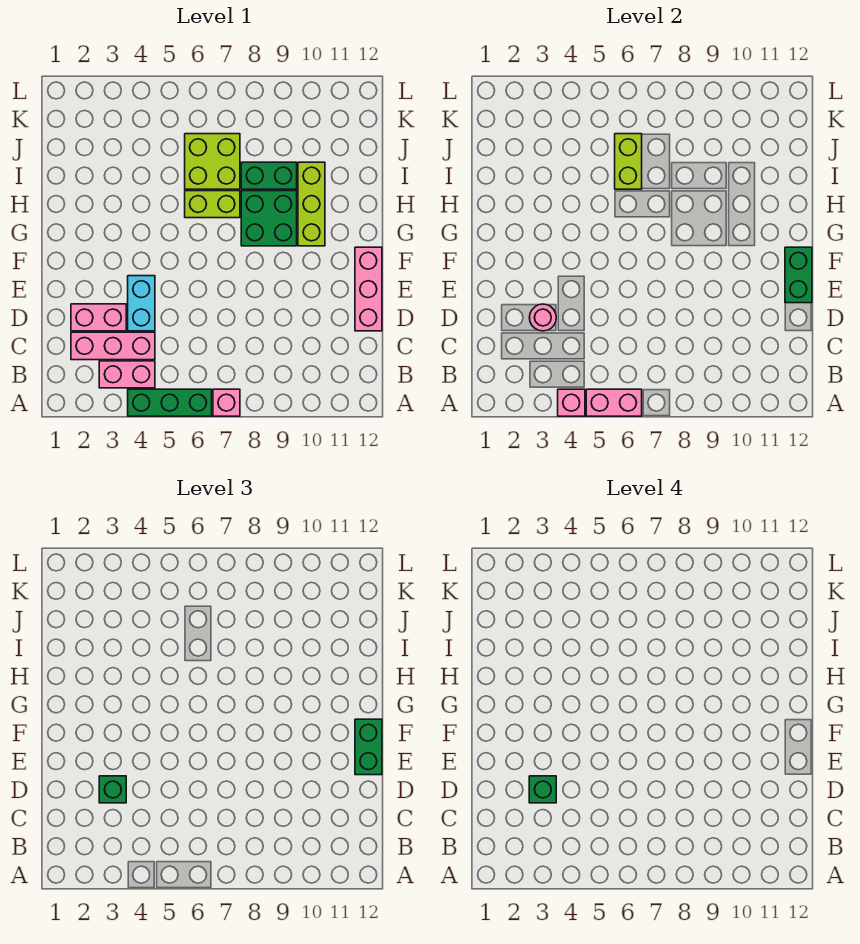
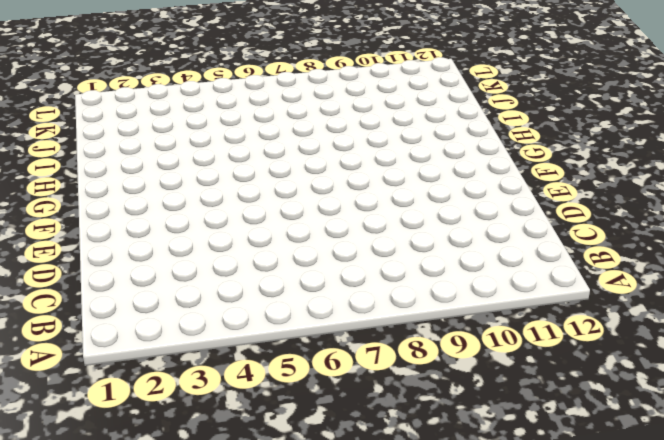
none -> green 1x3 brick [128,389,212,416]
none -> pink 1x1 brick [213,389,240,416]
none -> pink 1x2 brick [99,361,155,388]

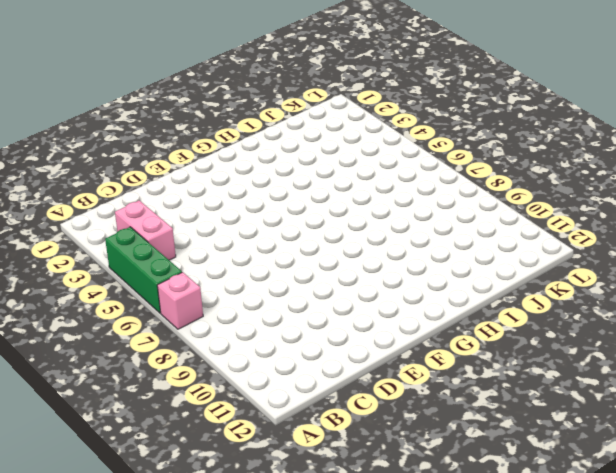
none -> pink 1x3 brick [71,332,155,360]
none -> pink 1x2 brick [71,304,126,331]
none -> cyan 1x2 brick [128,276,155,331]

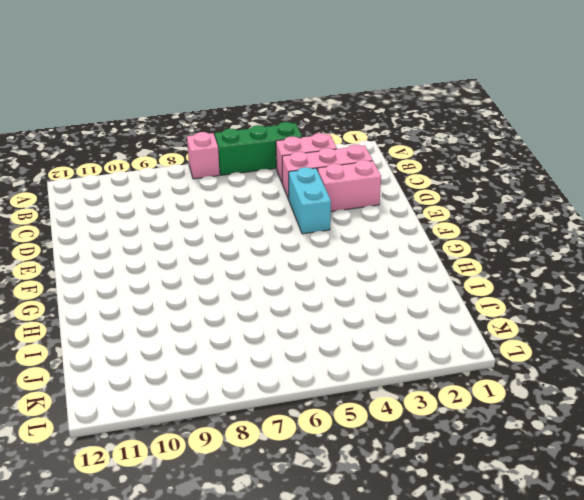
none -> pink 1x3 brick [355,247,382,331]
none -> green 2x2 brick [241,191,297,246]
none -> lime 1x3 brick [298,162,325,246]

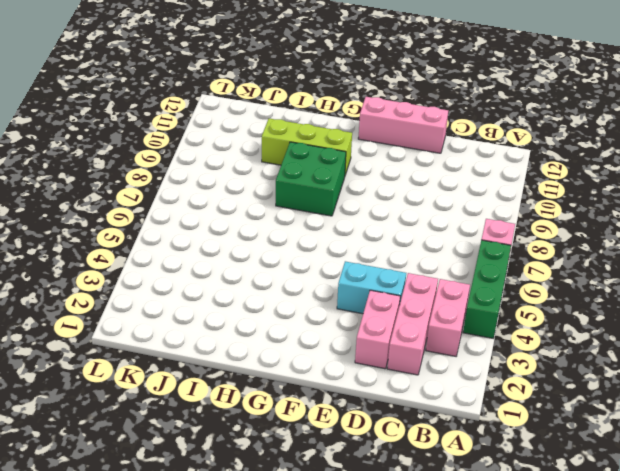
none -> lime 1x2 brick [185,191,240,218]
none -> lime 2x2 brick [185,134,240,189]
none -> green 1x2 brick [241,162,297,189]

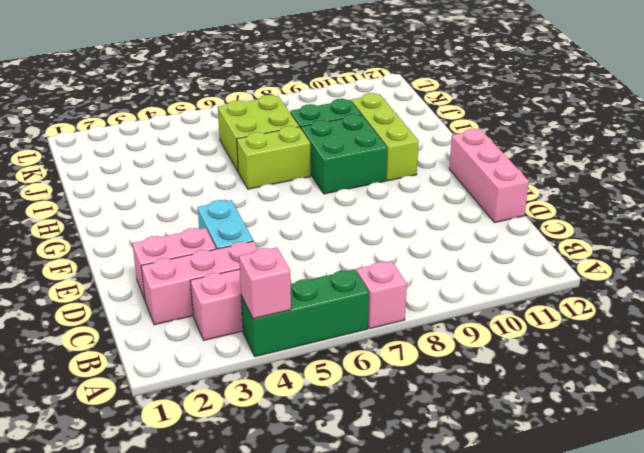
none -> pink 1x2 brick [586,389,642,416]
none -> pink 1x1 round brick [529,304,556,331]
none -> green 1x2 brick [785,247,812,303]

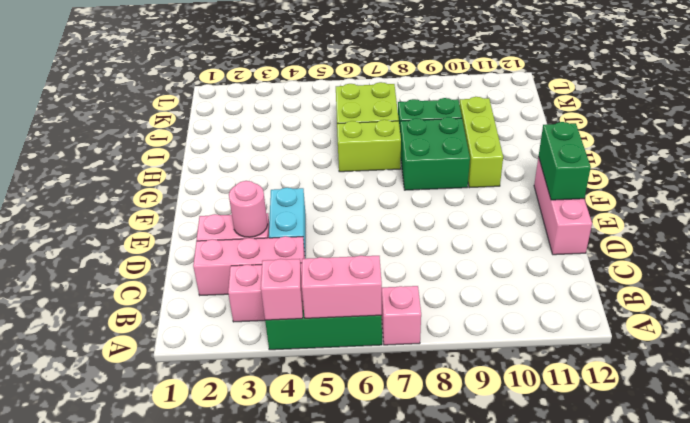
none -> lime 1x2 brick [615,134,642,189]
none -> green 1x1 brick [99,776,126,803]
none -> green 1x2 brick [355,719,382,775]

